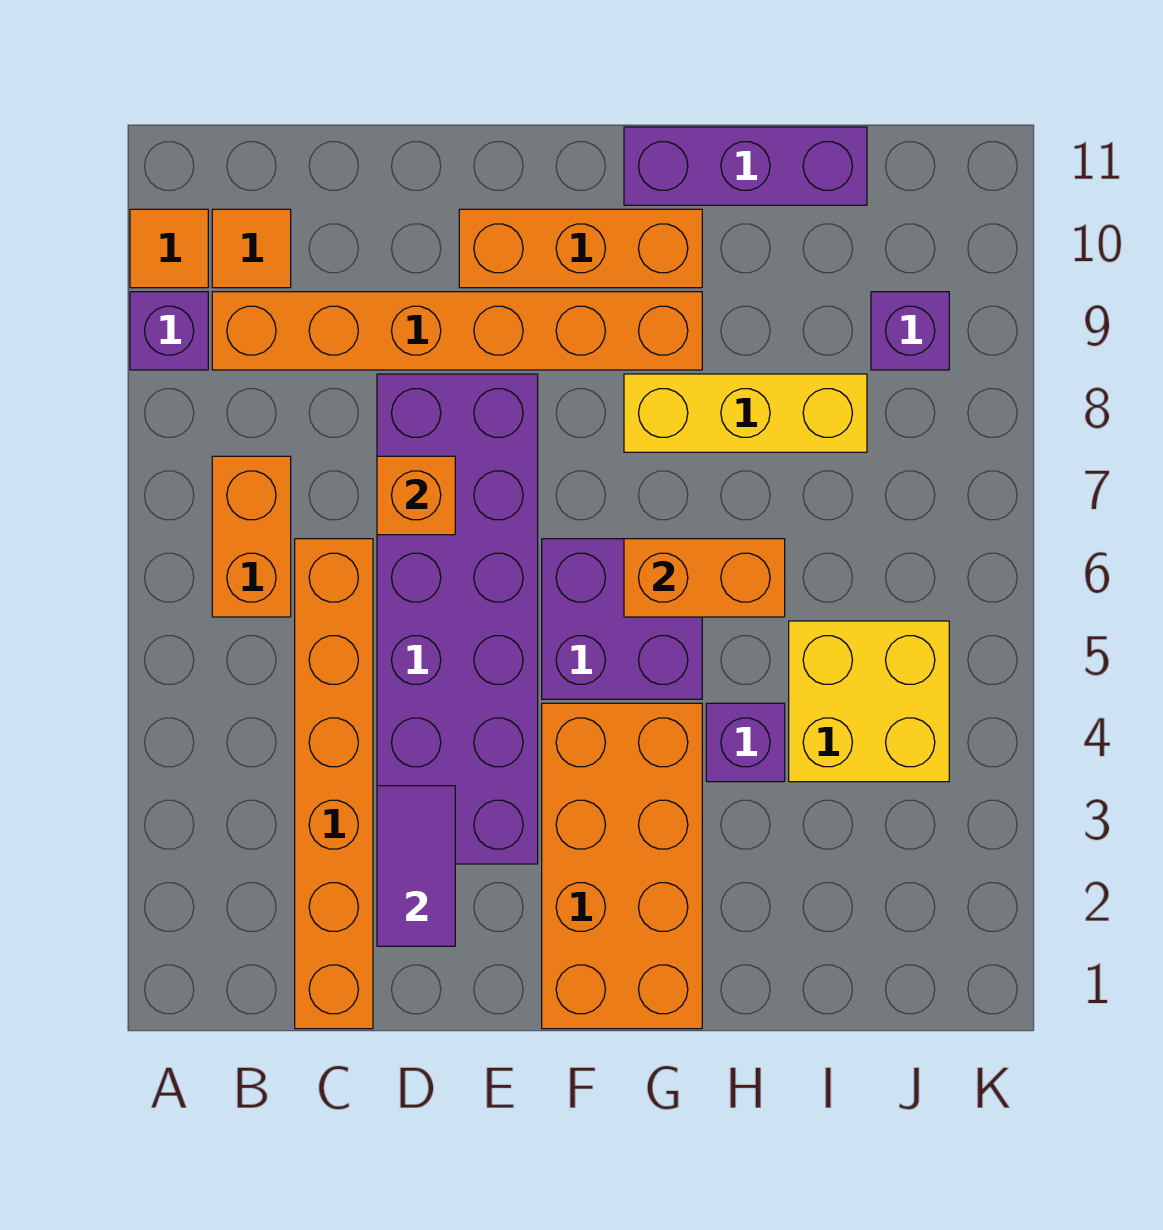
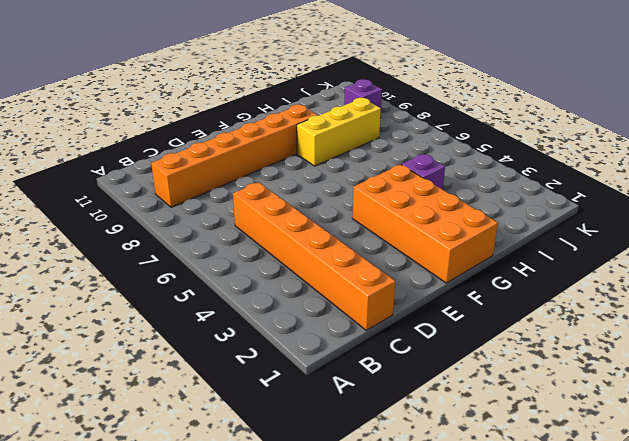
none -> purple 1x1 brick [130,292,208,370]
none -> orange 1x1 tile [130,209,208,288]
none -> orange 1x2 brick [212,456,291,617]

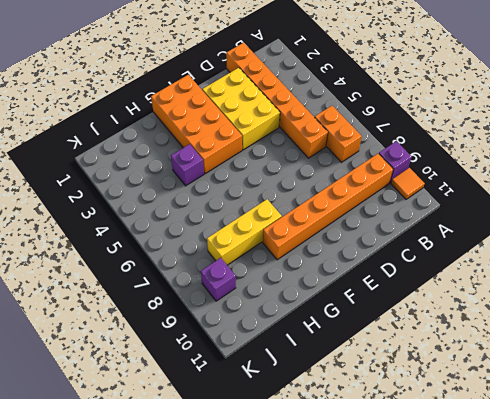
yellow 2x3 brick [202,68,280,150] -> purple 2x6 brick [377,374,538,864]
none -> orange 1x1 tile [212,209,291,288]
none -> orange 1x3 brick [459,209,702,288]
none -> purple 2x2 brick [542,539,702,699]

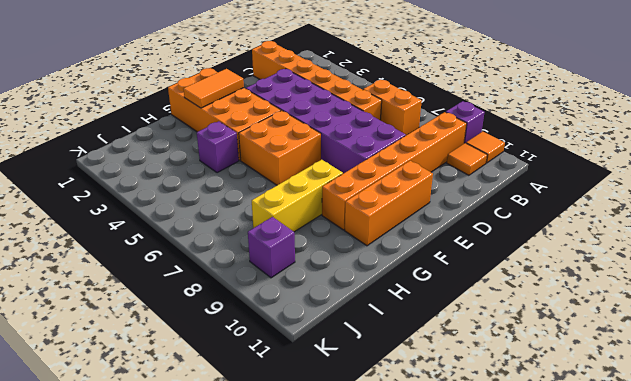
orange 1x2 tile [184,69,244,108] -> none
orange 2x2 brick [239,111,321,185] -> purple 2x2 brick [542,539,702,699]
none -> purple 1x3 brick [624,127,867,205]
none -> yellow 2x2 brick [789,621,949,782]
none -> purple 1x2 tile [377,786,455,946]

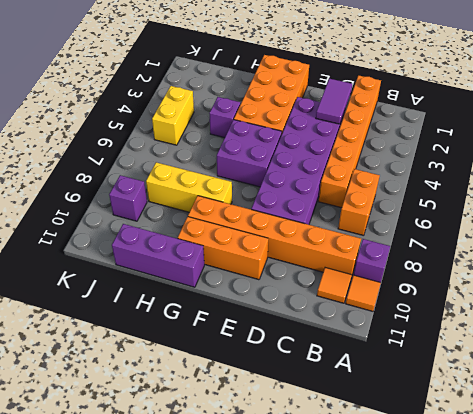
yellow 1x2 brick [152,86,194,145] -> yellow 2x2 brick [789,621,949,782]
none -> orange 1x1 brick [377,456,455,535]
none -> orange 1x2 brick [624,539,785,617]

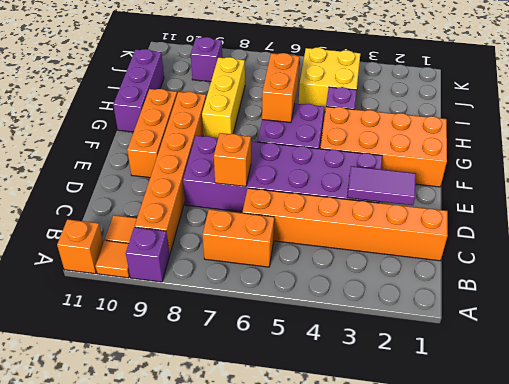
orange 1x1 brick [57,219,103,274] -> none

